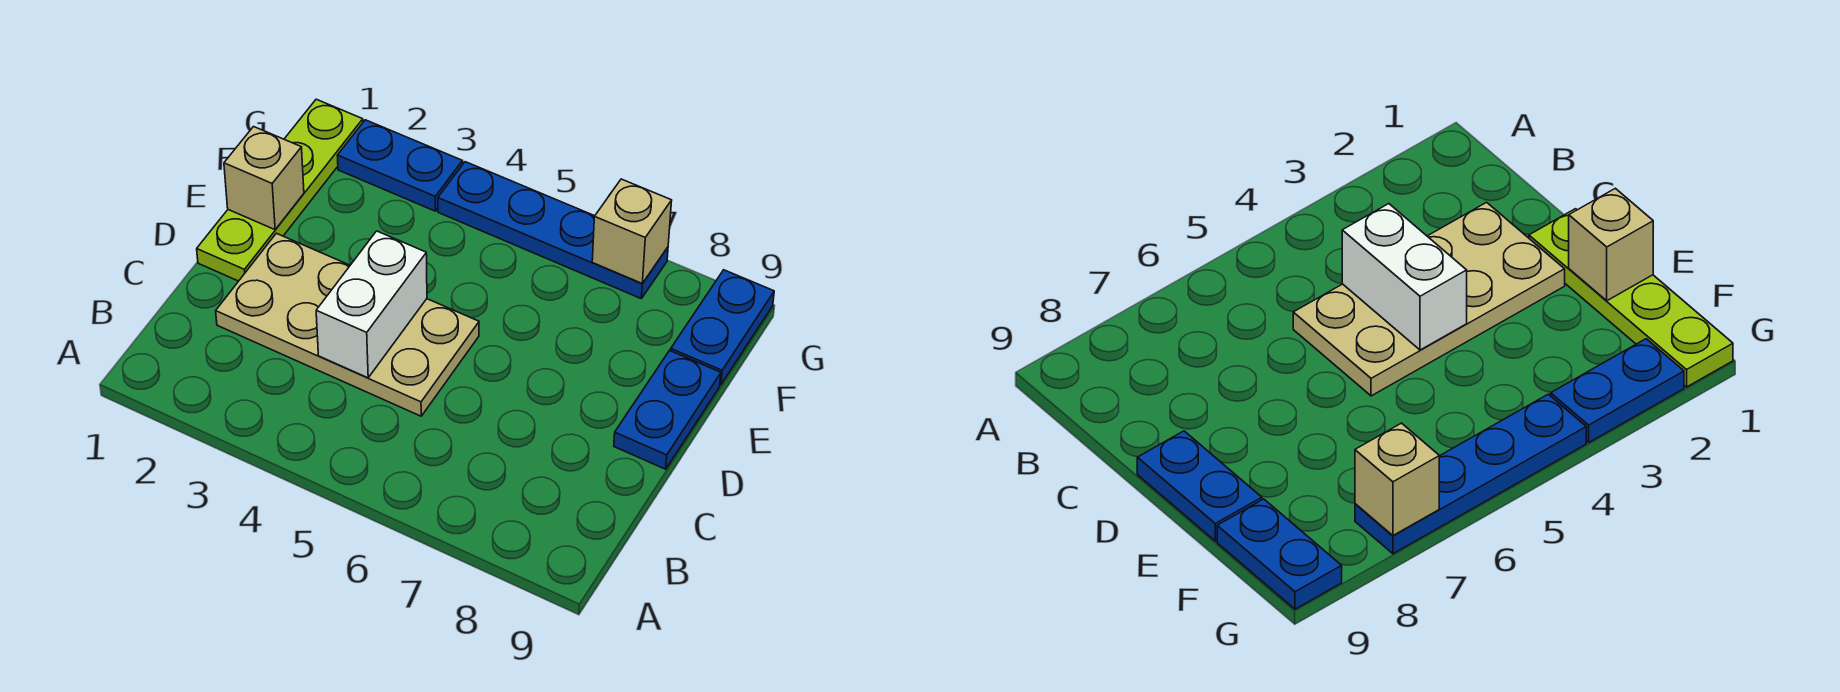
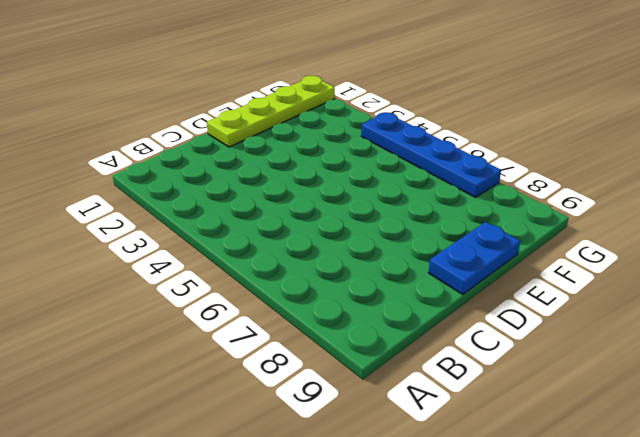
none -> tan 2x4 plate [216,233,479,416]
none -> blue 1x2 plate [671,270,774,385]

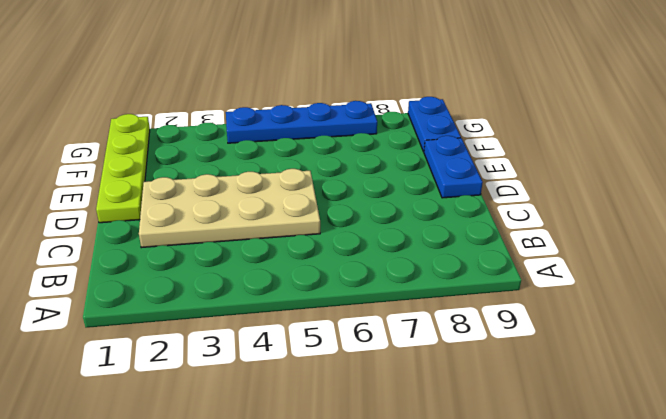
none -> blue 1x2 plate [337,120,463,211]
none -> white 1x2 brick [316,231,427,378]

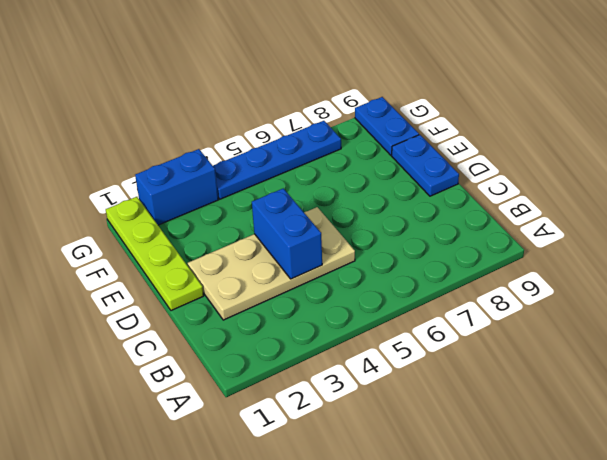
blue 1x2 brick [252,188,322,279] -> white 1x2 brick [316,231,427,378]
blue 1x2 brick [135,149,218,225] -> blue 1x2 plate [337,120,463,211]
none -> tan 1x1 brick [224,127,304,230]
none -> tan 1x1 brick [592,179,672,283]

